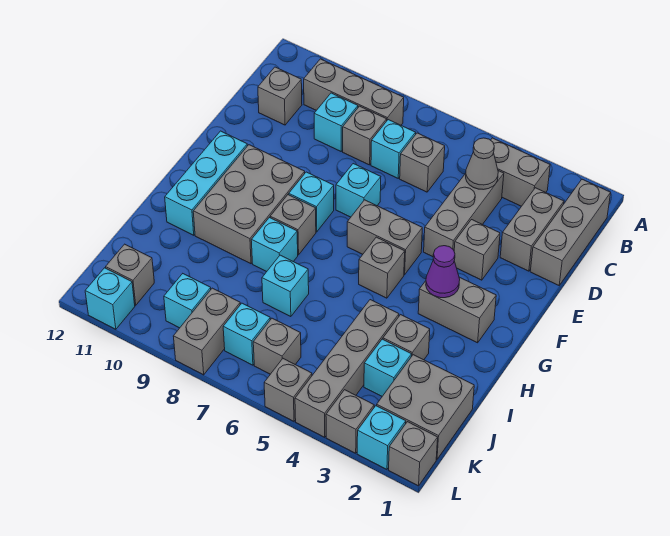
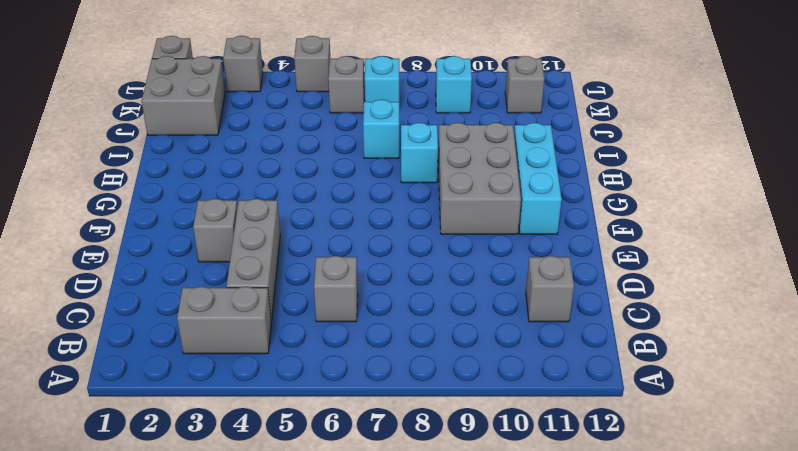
none -> grey 1x3 brick [530,179,611,285]
none -> grey 1x3 brick [304,59,404,125]
none -> grey 1x2 brick [500,188,564,271]
none -> cyan 1x1 brick [371,120,416,178]

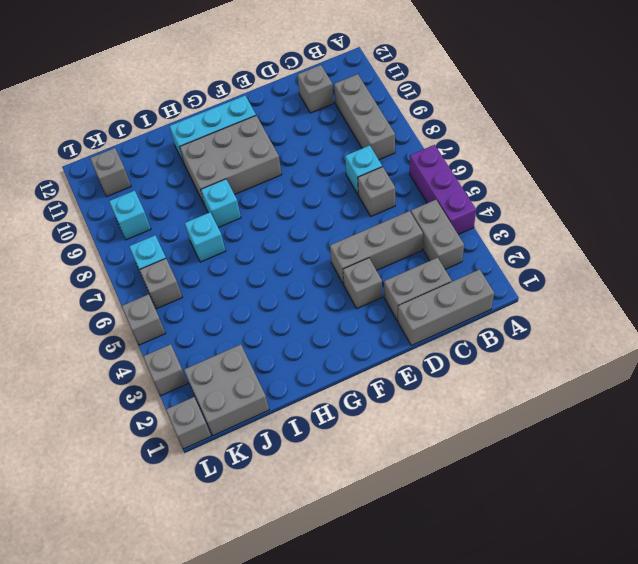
purple 1x3 brick [410,145,476,235] -> none
none -> grey 1x1 brick [343,106,387,165]
none -> cyan 1x1 brick [314,93,358,151]
none -> cyan 1x1 brick [336,164,381,217]
none -> grey 1x2 brick [347,200,422,275]

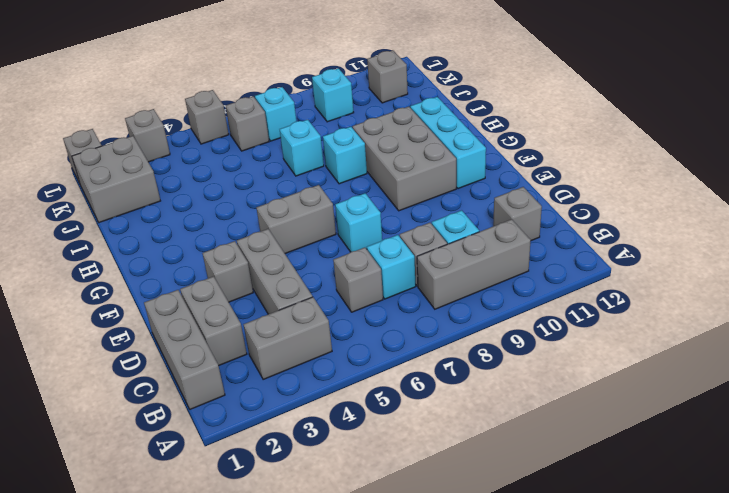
none -> cyan 1x1 brick [289,172,334,232]
none -> grey 1x2 brick [418,277,496,343]
none -> grey 1x1 brick [359,237,405,298]
none -> grey 1x1 brick [270,195,316,255]

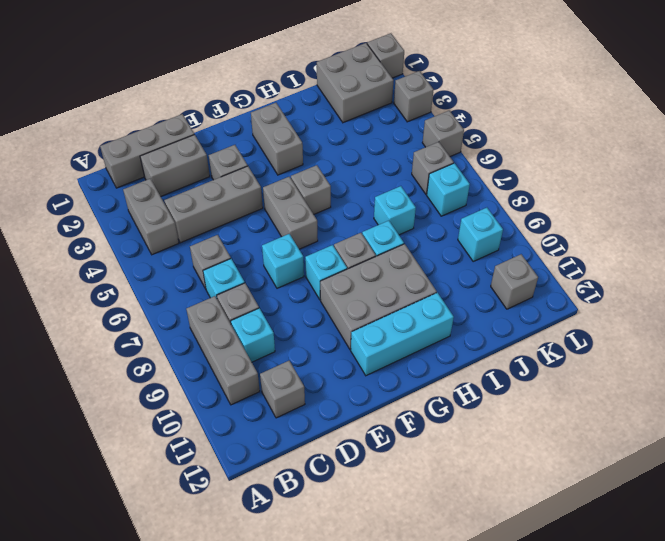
none -> grey 1x1 brick [383,315,430,360]
none -> grey 1x4 brick [295,300,399,437]
none -> cyan 1x1 brick [364,339,412,396]
none -> grey 1x2 brick [173,288,240,375]

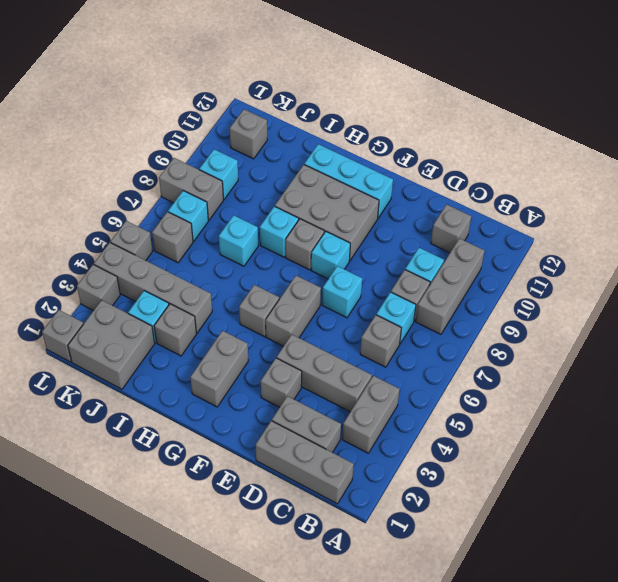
none -> cyan 1x1 brick [357,406,406,469]
none -> cyan 1x1 brick [85,268,135,329]
none -> grey 1x1 cone [466,138,498,190]
none -> purple 1x1 cone [426,246,460,298]

